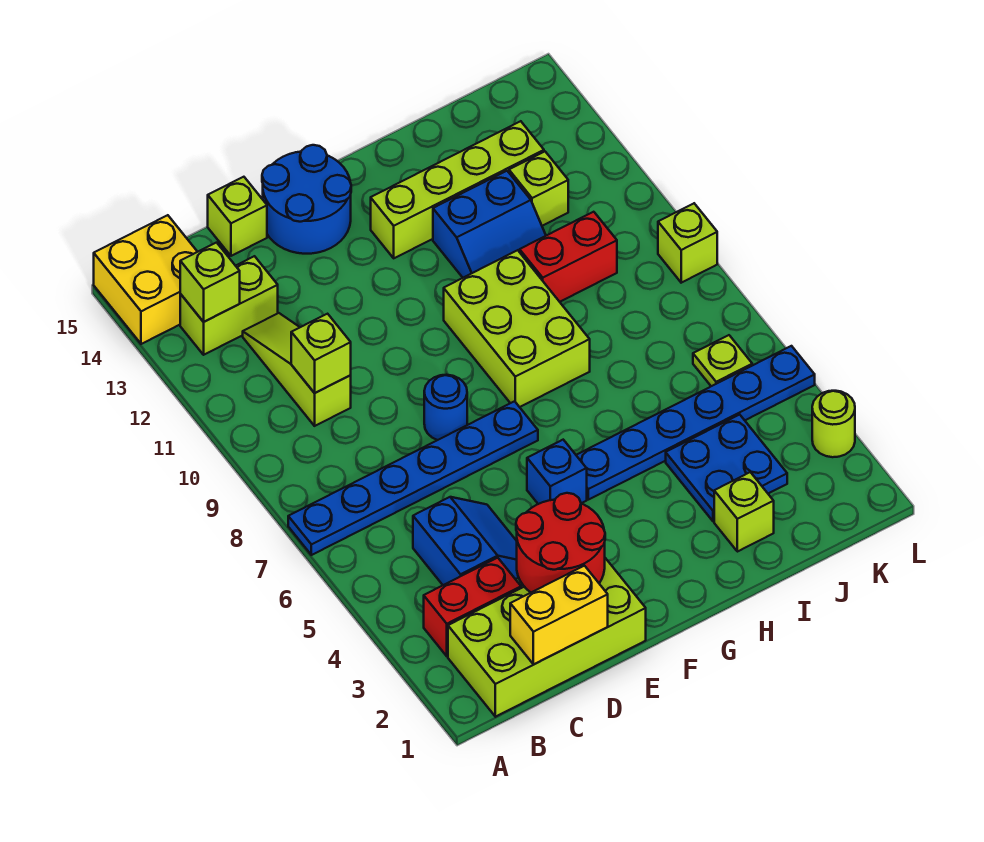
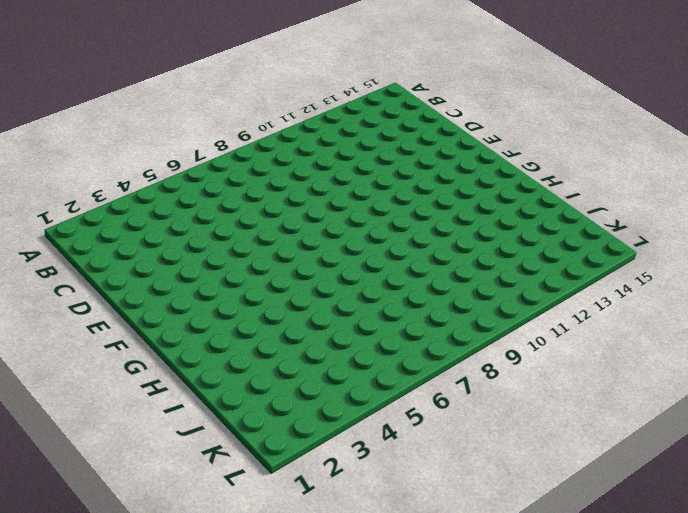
none -> blue 1x6 plate [288,401,538,555]
none -> yellow 2x2 brick [94,215,197,344]
none -> lime 2x4 brick [448,558,646,717]

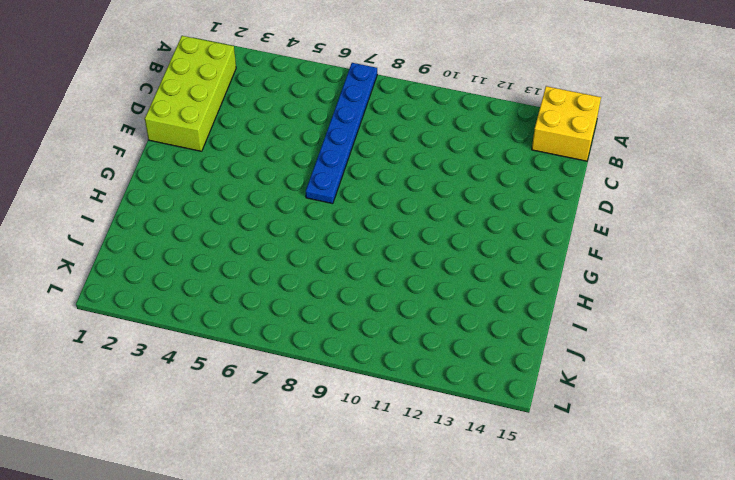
none -> red 1x2 brick [424,558,521,656]
none -> lime 1x2 brick [180,256,278,355]
none -> blue 2x2 slope [413,497,519,585]

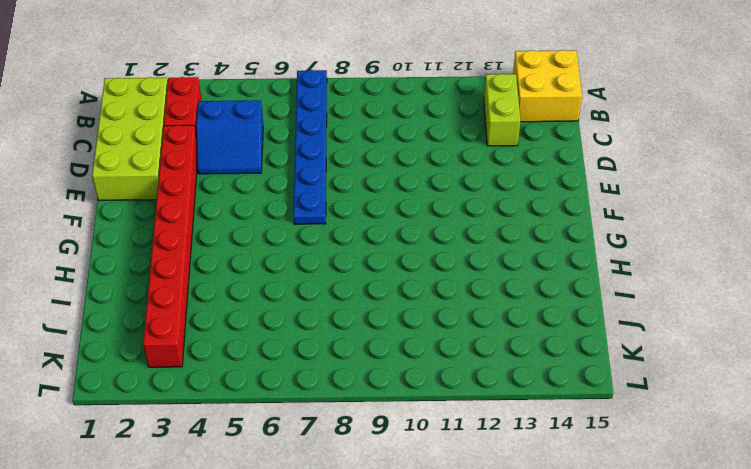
red 1x8 brick [143,125,197,367] -> blue 2x2 plate [666,415,787,521]
none -> lime 1x3 slope [243,313,351,426]
none -> lime 1x1 brick [208,177,267,256]
none -> blue 1x1 round brick [424,375,467,440]

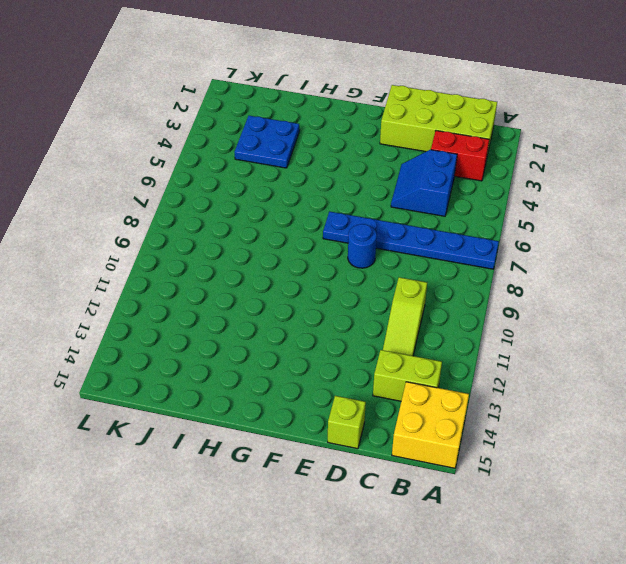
none -> blue 2x2 round brick [262,145,351,254]
none -> blue 1x1 brick [527,440,587,504]
none -> blue 1x6 plate [576,346,815,500]

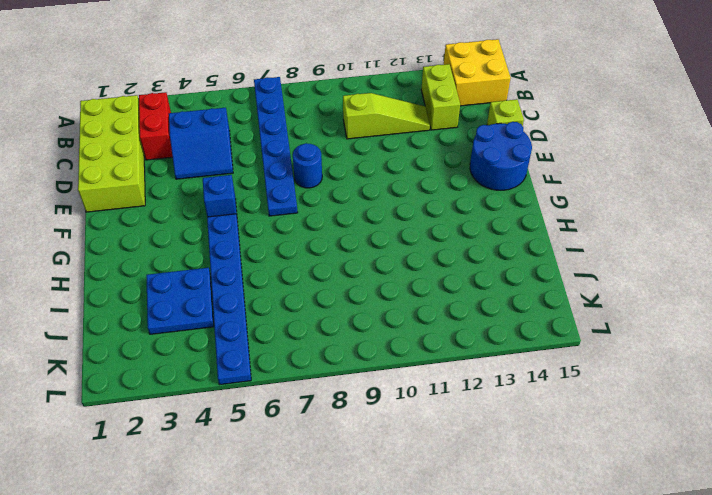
none -> lime 2x3 brick [444,250,590,407]
none -> lime 1x4 brick [371,121,544,258]
none -> blue 2x2 slope [433,171,546,278]

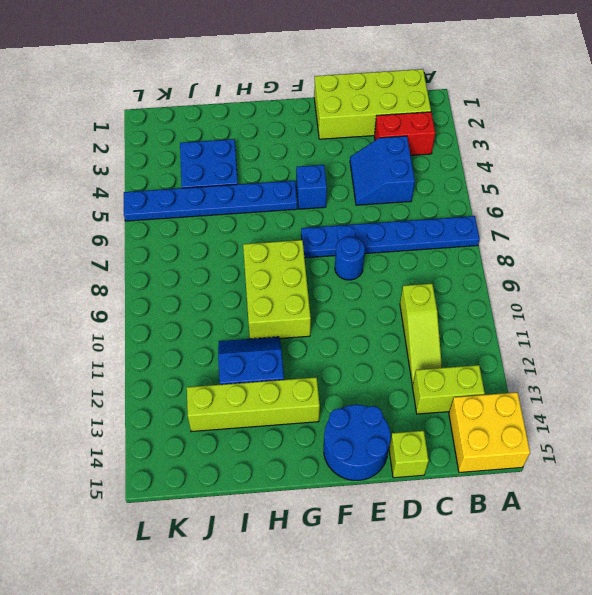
none -> lime 1x1 brick [714,472,774,552]
none -> red 1x2 brick [520,212,617,302]
none -> lime 1x1 brick [509,152,568,226]

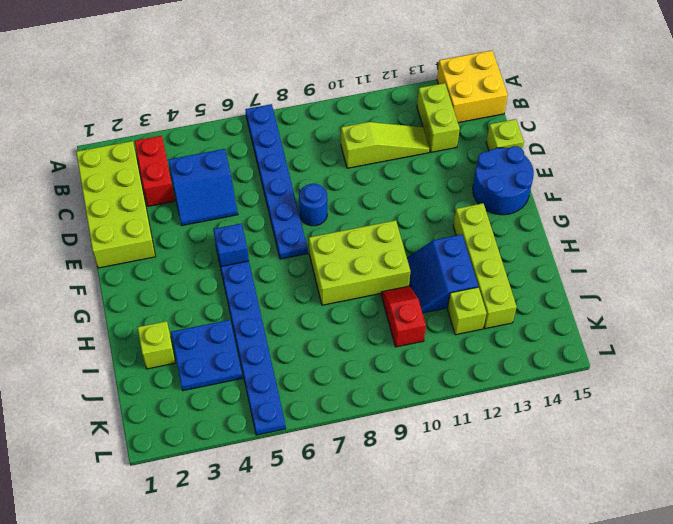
red 1x2 slope [381,286,426,347] -> red 1x2 brick [520,212,617,302]
none -> lime 1x1 plate [693,335,752,386]
none -> lime 1x1 round brick [812,391,855,457]
none -> lime 1x1 brick [658,203,717,283]

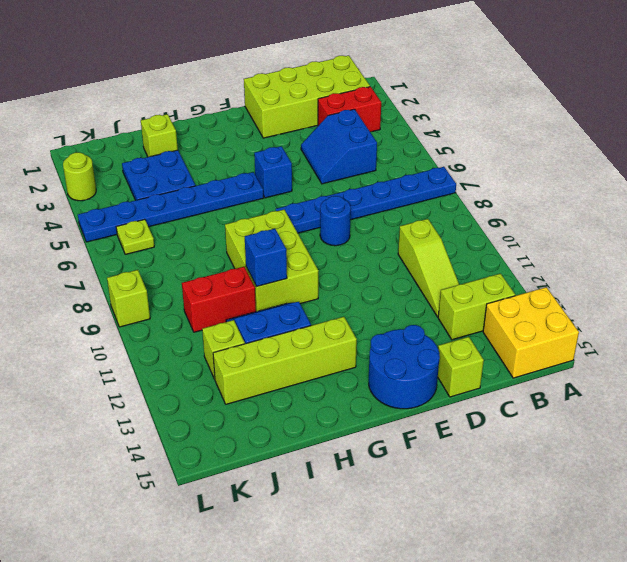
blue 1x1 brick [245,229,287,287] -> none
none -> lime 1x1 brick [180,243,240,322]
none -> yellow 1x2 brick [510,566,608,664]
none -> lime 1x1 brick [291,314,351,393]

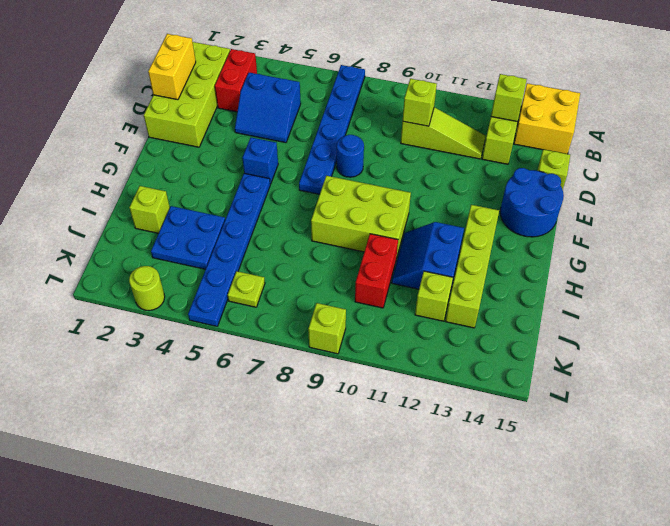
none -> red 2x2 round brick [516,493,605,592]

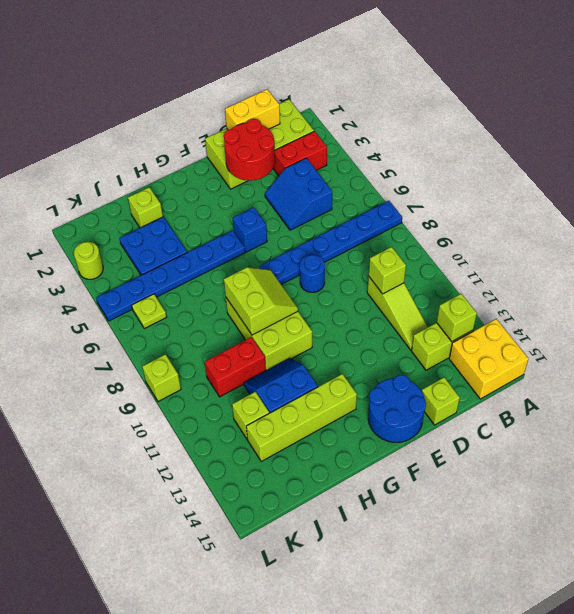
lime 2x2 slope [224,267,298,335] -> none

